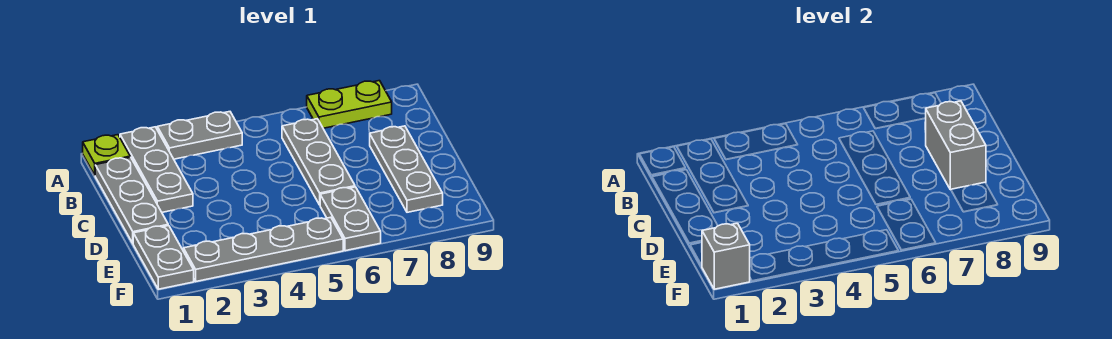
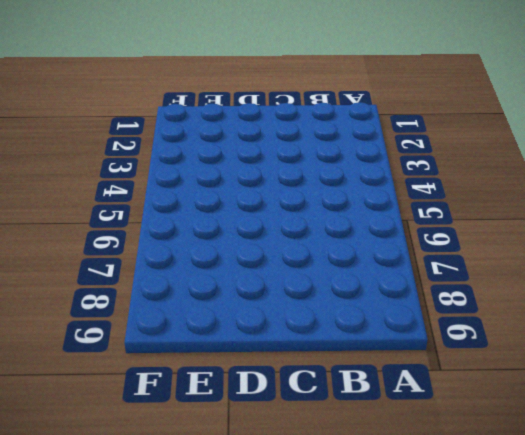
none -> lime 1x1 plate [83,135,130,175]
none -> grey 1x3 plate [120,127,193,212]
none -> grey 1x2 plate [157,112,242,159]

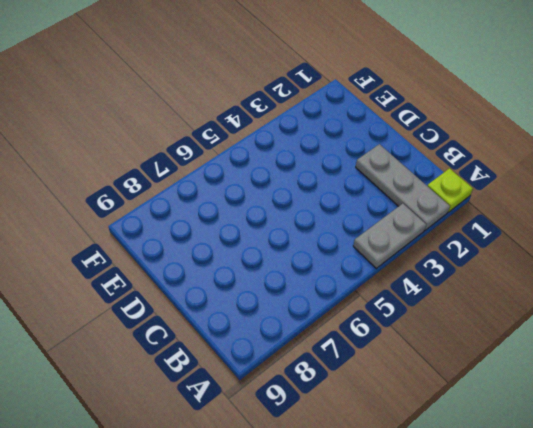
none -> lime 1x2 plate [307,81,392,128]
none -> grey 1x3 plate [95,157,168,243]
none -> grey 1x3 plate [282,119,355,205]

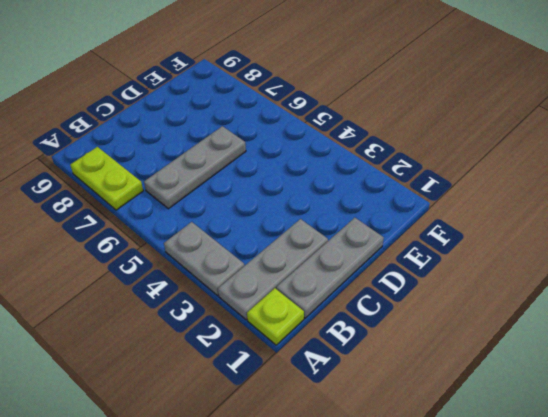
none -> grey 1x3 plate [370,126,443,212]
none -> grey 1x2 plate [133,226,194,289]
none -> grey 1x2 plate [320,187,381,251]

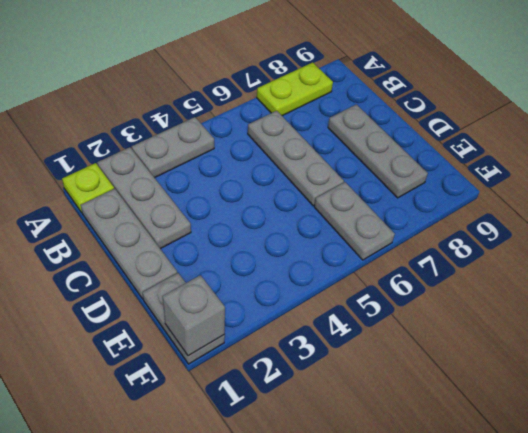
none -> grey 1x4 plate [183,217,343,281]
none -> grey 1x2 brick [926,101,986,190]

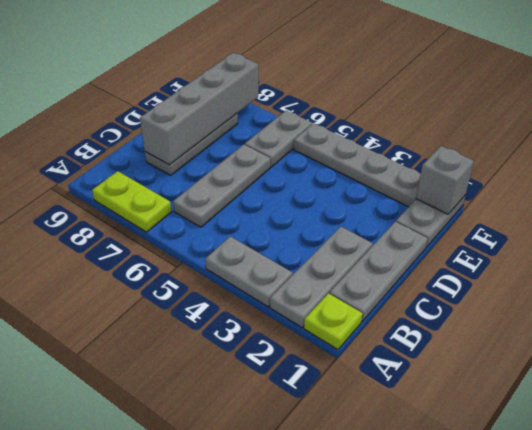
grey 1x4 brick [140,53,258,165] -> grey 1x2 brick [926,101,986,190]

